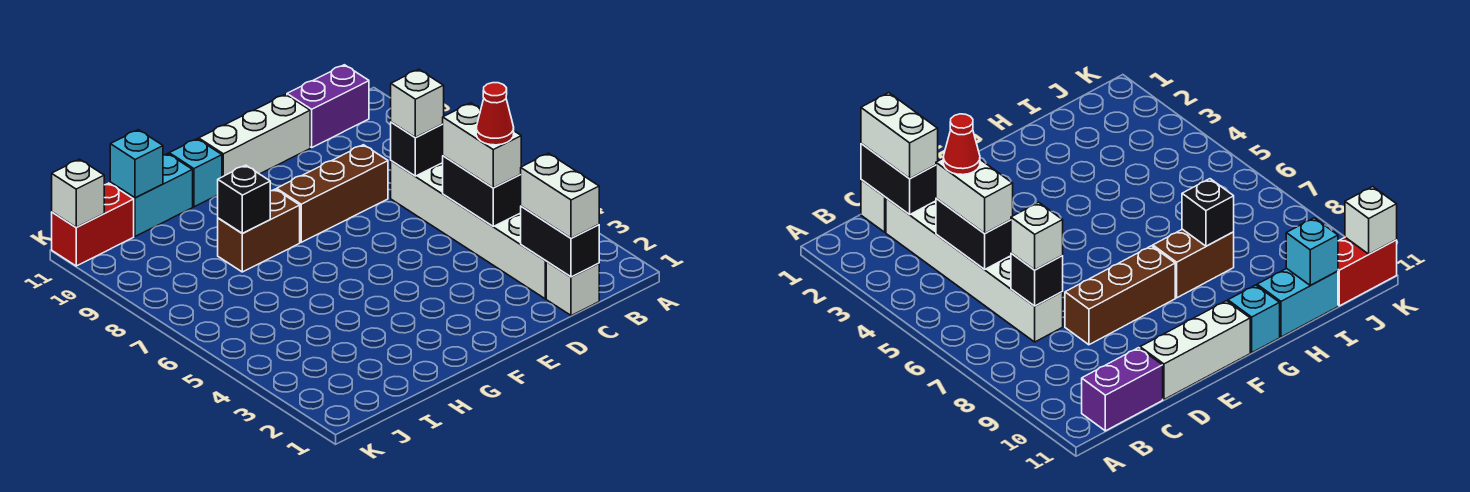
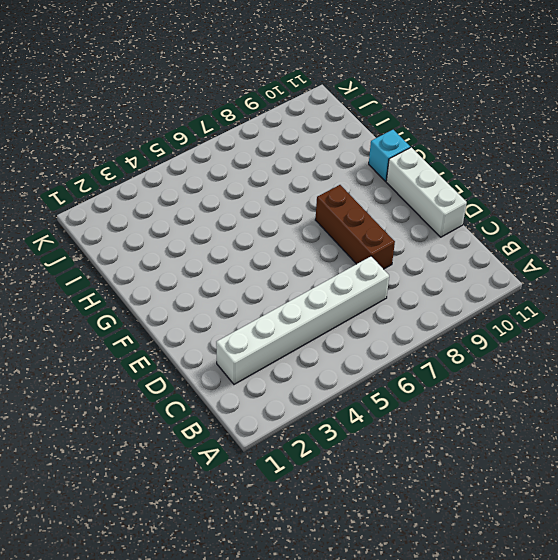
none -> purple 1x2 brick [287,65,369,147]
none -> white 1x1 brick [546,262,599,316]
none -> brown 1x2 brick [218,189,300,272]

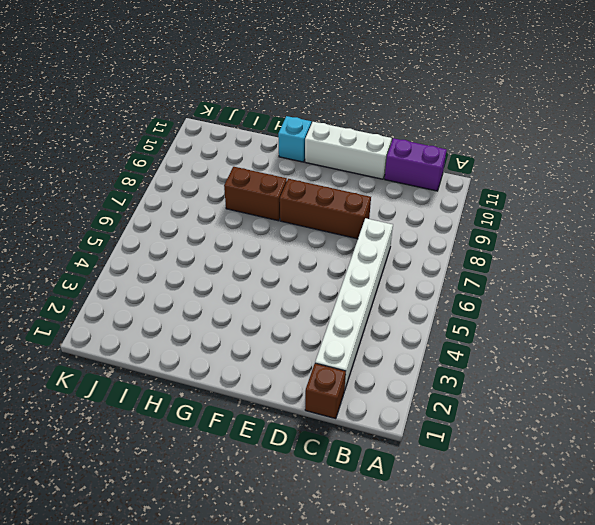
brown 1x1 brick [305,363,346,419] -> white 1x1 brick [546,262,599,316]
none -> cyan 1x2 brick [110,154,193,236]
none -> red 1x2 brick [52,183,134,266]
none -> black 1x2 brick [521,206,599,277]

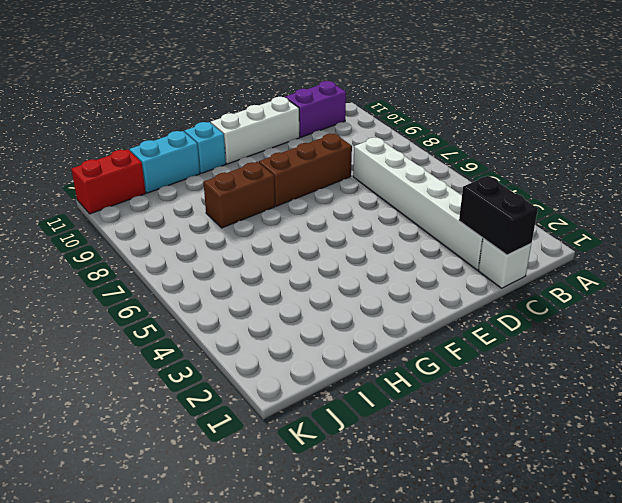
none -> black 1x2 brick [443,156,521,226]
none -> black 1x1 brick [391,122,443,176]
none -> black 1x1 brick [218,165,270,233]

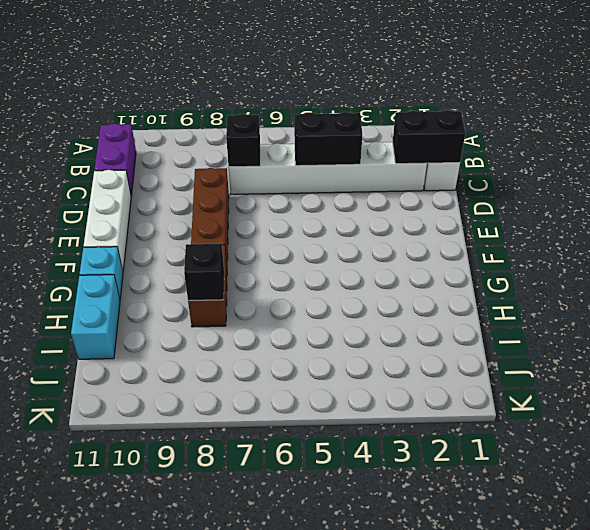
none -> red 1x2 brick [52,183,134,266]
none -> cyan 1x1 brick [110,130,163,198]
none -> white 1x1 brick [52,159,104,227]

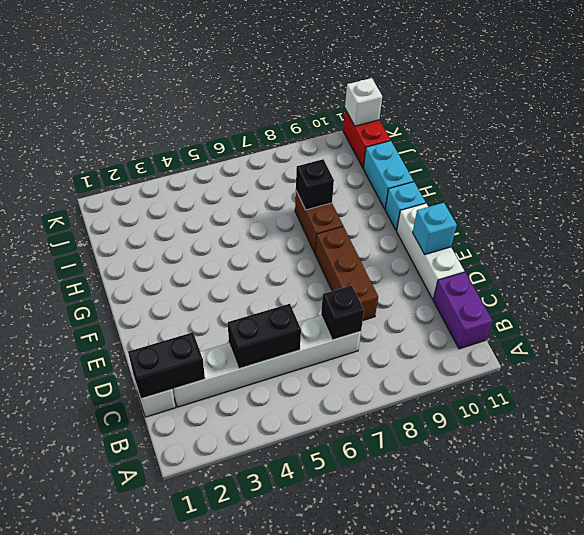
cyan 1x1 brick [413,203,457,254] -> cyan 1x1 brick moved to [110,130,163,198]
none -> white 1x2 brick [520,153,599,238]
none -> white 1x2 brick [443,103,521,188]
none -> white 1x1 brick [391,69,444,137]

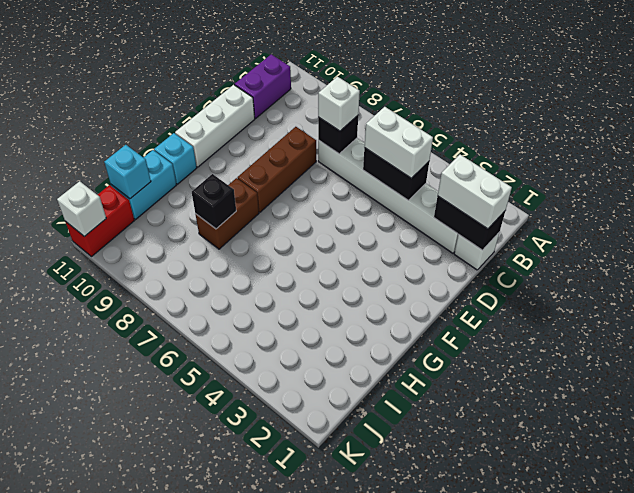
none -> red 1x1 cone [476,83,514,145]

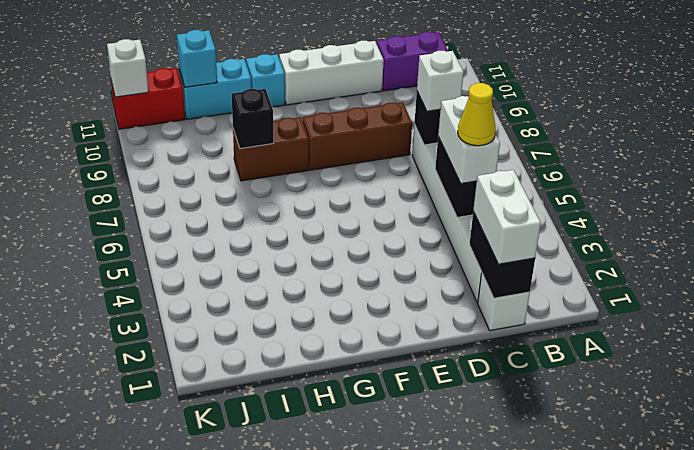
yellow 1x1 cone [458,83,496,146] -> red 1x1 cone [476,83,514,145]

